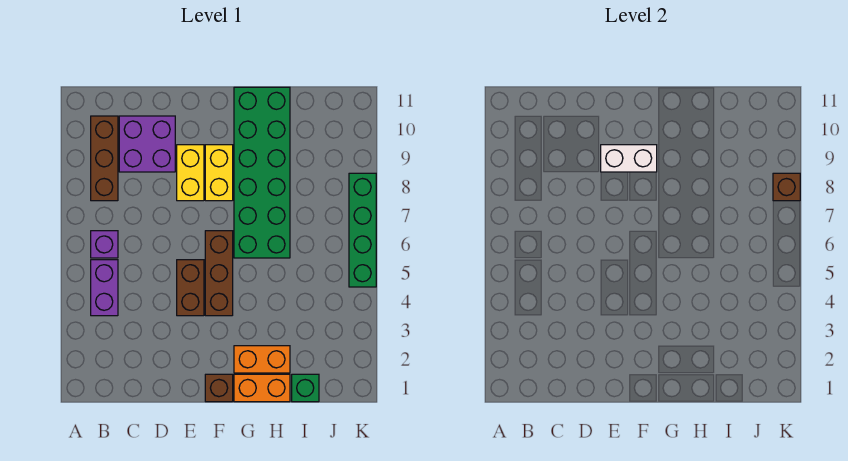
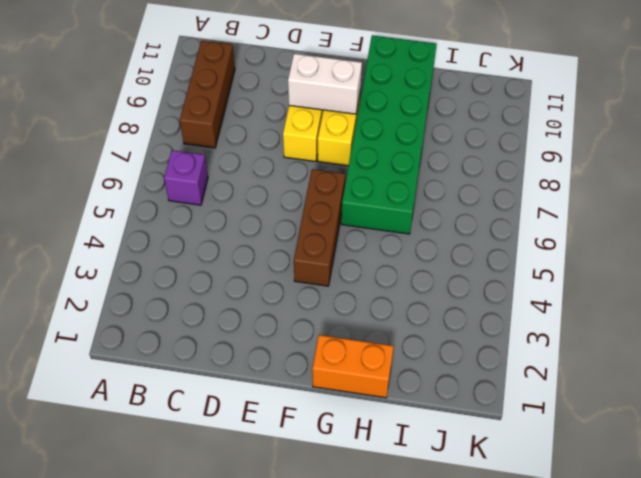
none -> purple 1x2 brick [91,260,118,316]
none -> purple 2x2 brick [119,116,175,172]
none -> brown 1x2 brick [177,260,204,316]

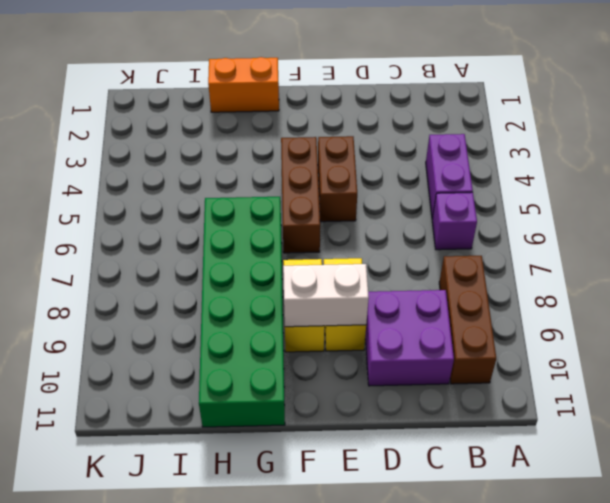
none -> brown 1x1 brick [205,374,233,402]
none -> orange 1x2 brick [234,346,290,373]
none -> green 1x1 brick [292,374,319,402]

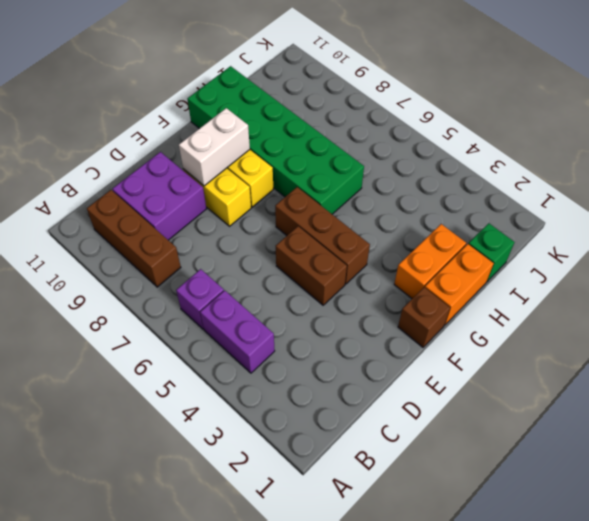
none -> green 1x4 brick [349,173,376,287]
none -> brown 1x1 brick [773,173,800,201]

